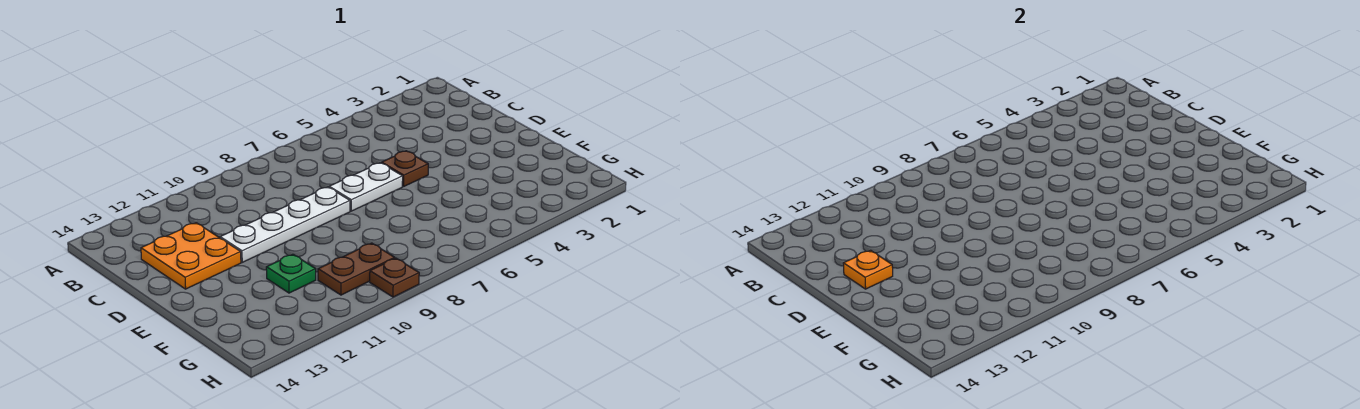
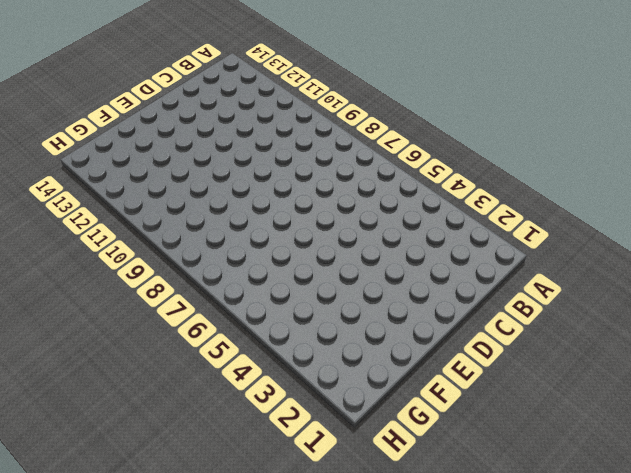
none -> orange 2x2 plate [141,223,241,289]
none -> brown 1x1 plate [382,151,428,186]

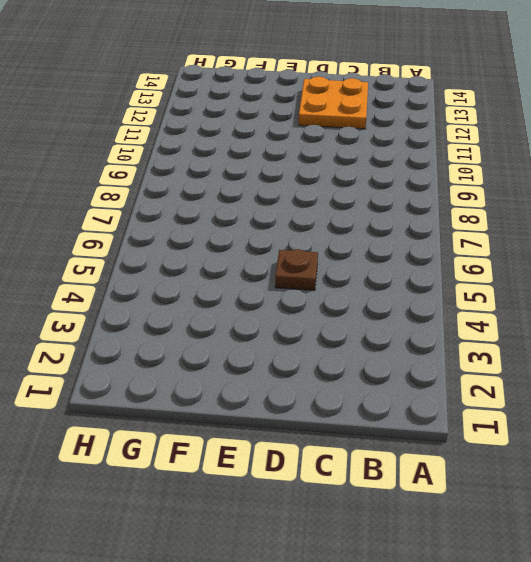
none -> white 1x2 plate [329,163,403,211]
none -> white 1x4 plate [220,187,350,262]

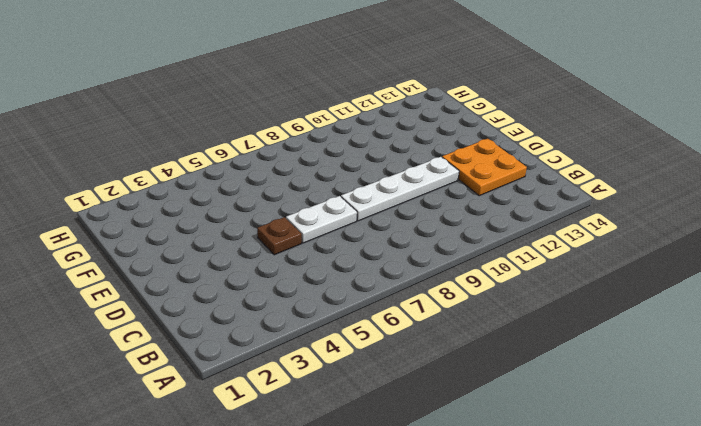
none -> green 1x1 plate [266,254,316,293]
none -> brown 1x2 plate [318,243,395,295]

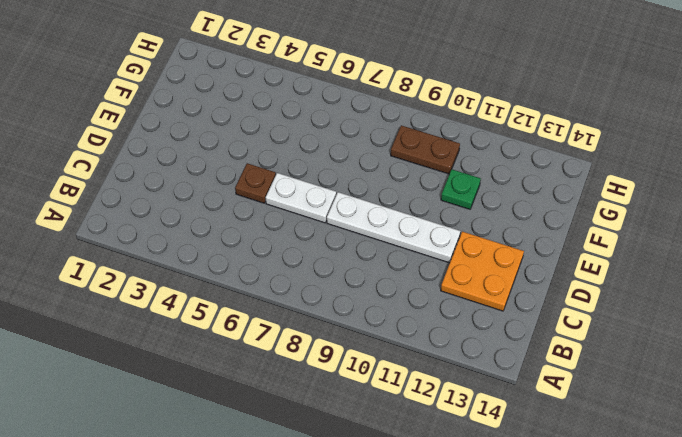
none -> brown 1x1 plate [370,258,419,297]
none -> orange 1x1 plate [843,250,893,289]

